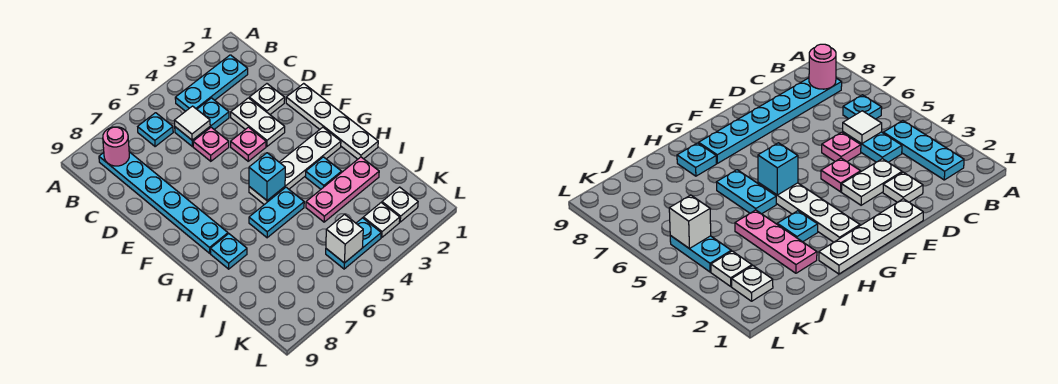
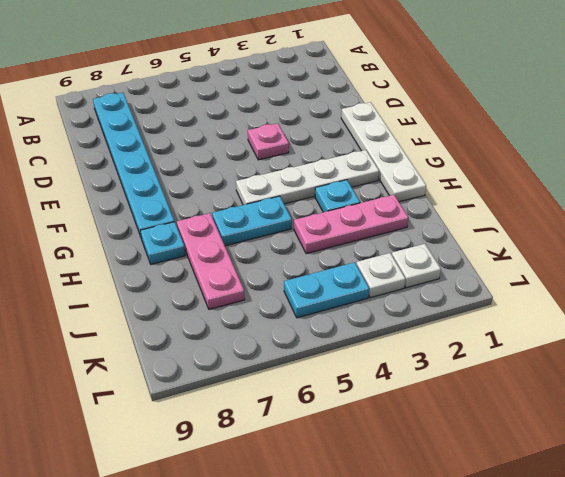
pink 1x3 plate [177,213,245,309] -> none
none -> cyan 1x3 plate [175,55,248,111]
none -> cyan 1x1 plate [138,113,173,147]
none -> cyan 1x2 plate [175,98,229,146]

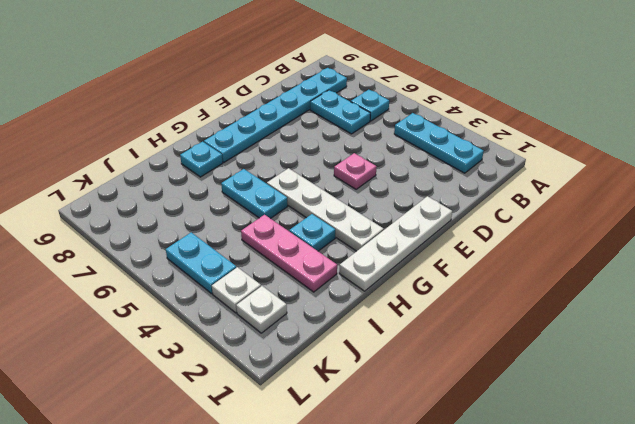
cyan 1x2 plate [310,90,370,134] -> cyan 1x2 plate moved to [175,98,229,146]
none -> white 1x1 plate [249,84,285,114]
none -> white 1x2 plate [231,98,285,146]
none -> pink 1x1 plate [193,127,229,161]

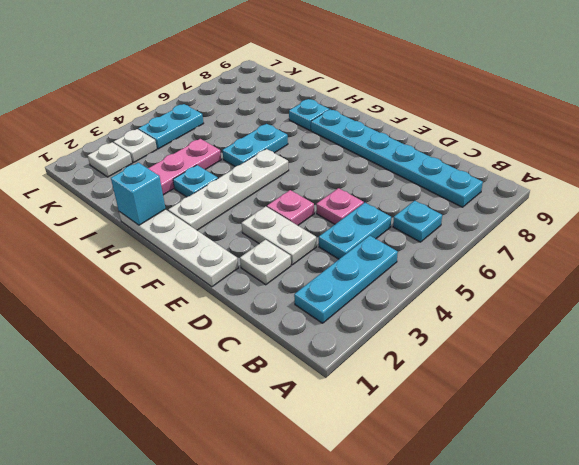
cyan 1x1 brick [111,163,166,225] -> cyan 1x1 brick moved to [249,153,285,200]
none -> pink 1x1 round brick [103,127,129,166]
none -> white 1x1 tile [174,106,210,140]
none -> white 1x1 brick [326,214,363,263]

